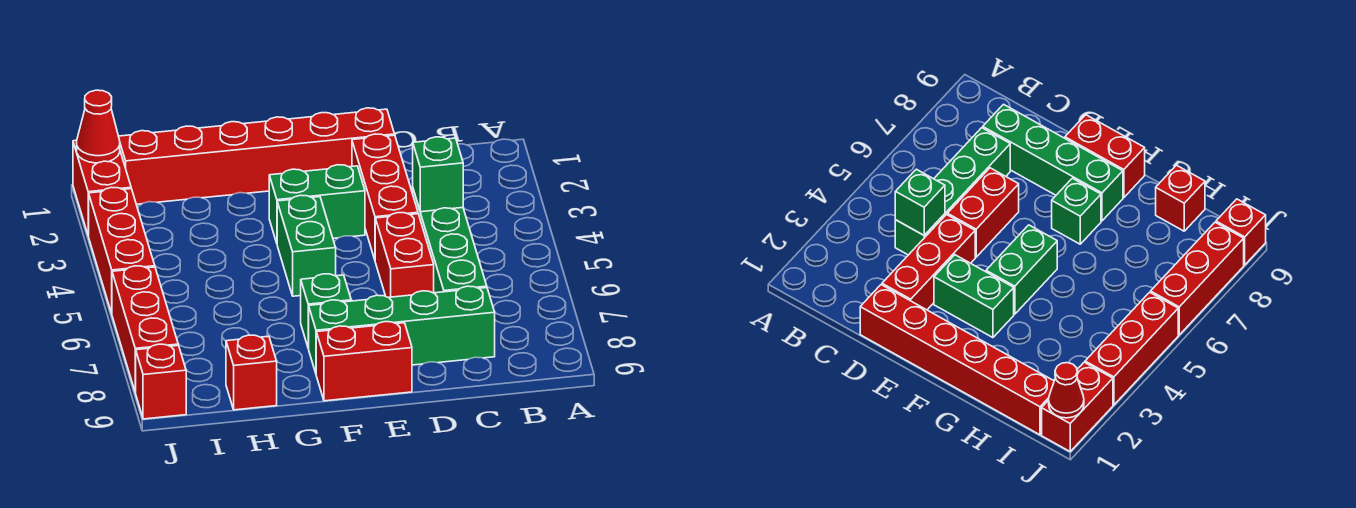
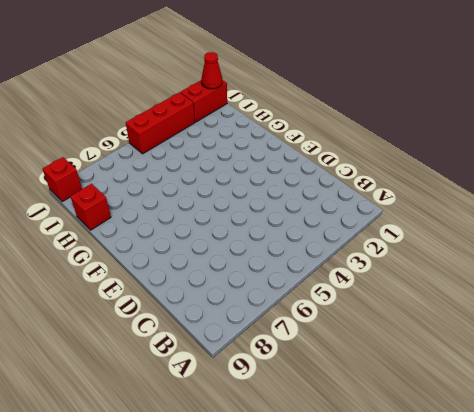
none -> green 1x4 brick [413,190,487,293]
none -> green 1x4 brick [308,286,495,373]
none -> red 1x6 brick [119,108,395,204]

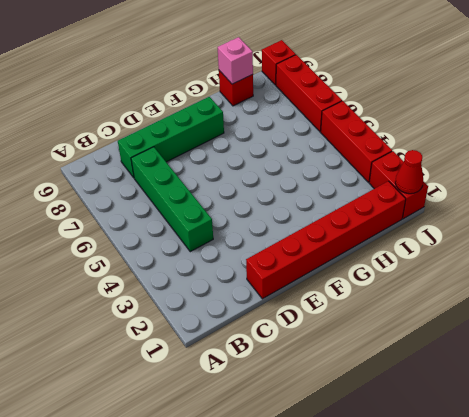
pink 1x1 brick [218,37,253,84] -> none
none -> red 1x3 brick [352,134,418,259]
none -> red 1x2 brick [375,213,434,297]
none -> green 1x2 brick [269,165,365,243]

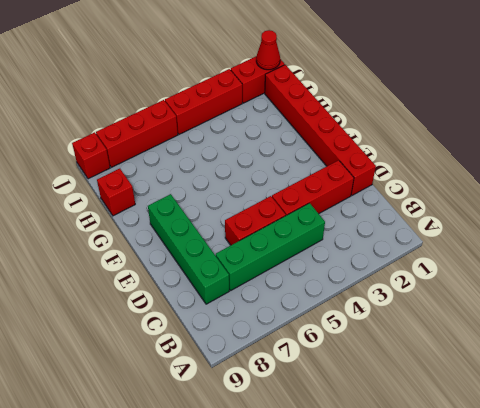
none -> green 1x2 brick [269,165,365,243]
none -> red 1x2 brick [316,322,412,401]
none -> green 1x2 brick [277,195,336,296]

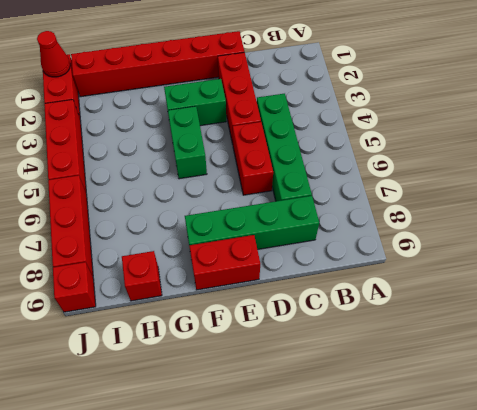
none -> green 1x1 brick [301,274,351,348]
none -> green 1x1 brick [413,137,463,212]

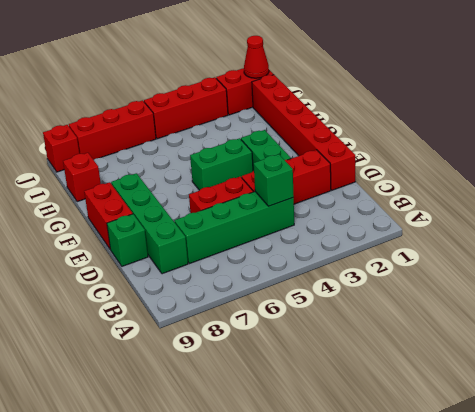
green 1x1 brick [107,214,148,266] -> green 1x1 brick moved to [301,274,351,348]

